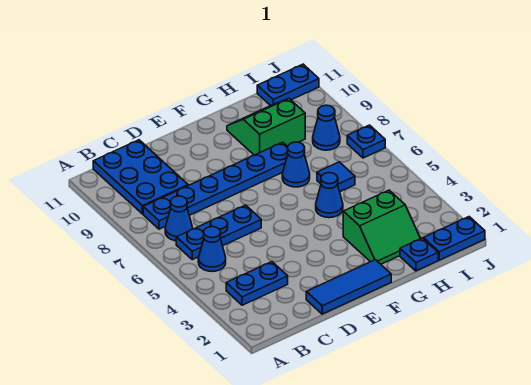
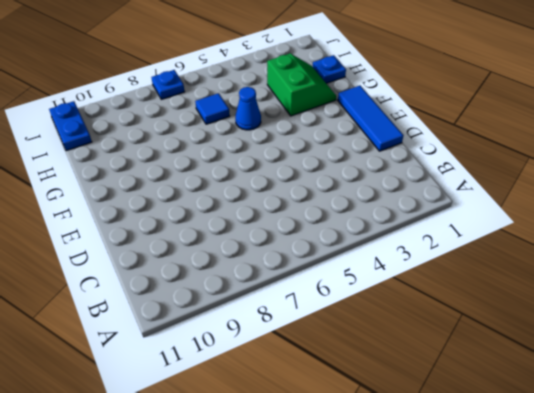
none -> blue 1x2 plate [226,262,288,305]
none -> blue 1x1 cone [198,227,226,271]
none -> blue 1x3 plate [176,205,261,260]

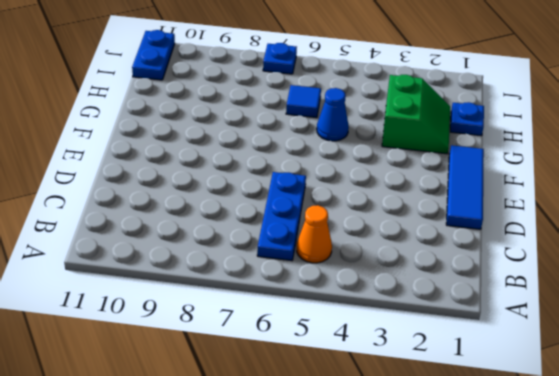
orange 1x1 cone [297,205,332,263] -> blue 1x1 cone [198,227,226,271]
none -> blue 1x2 plate [226,262,288,305]
none -> blue 1x1 cone [165,196,193,241]
none -> blue 1x6 plate [143,142,288,229]

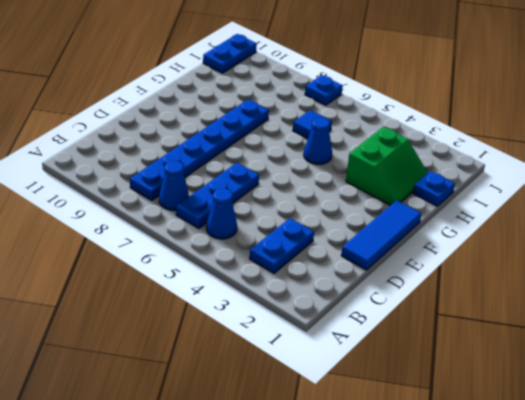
none -> blue 2x3 plate [93,140,188,214]
none -> blue 1x1 cone [282,142,310,187]
none -> green 2x2 slope [227,99,305,155]

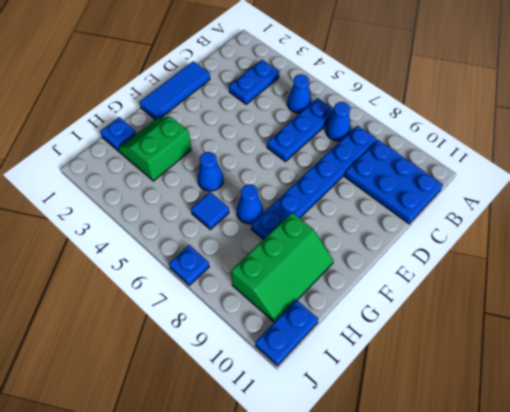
green 2x3 slope [231,213,333,322] -> green 2x2 slope [227,99,305,155]
none -> blue 1x2 plate [423,217,485,260]
none -> blue 1x1 cone [313,105,340,150]

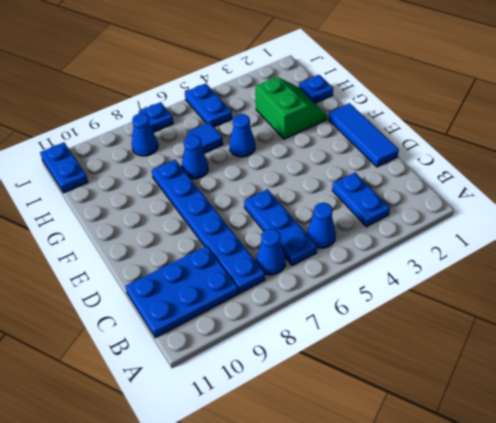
blue 1x2 plate [185,83,232,127] -> blue 1x2 plate moved to [423,217,485,260]
none -> green 2x2 slope [227,99,305,155]

